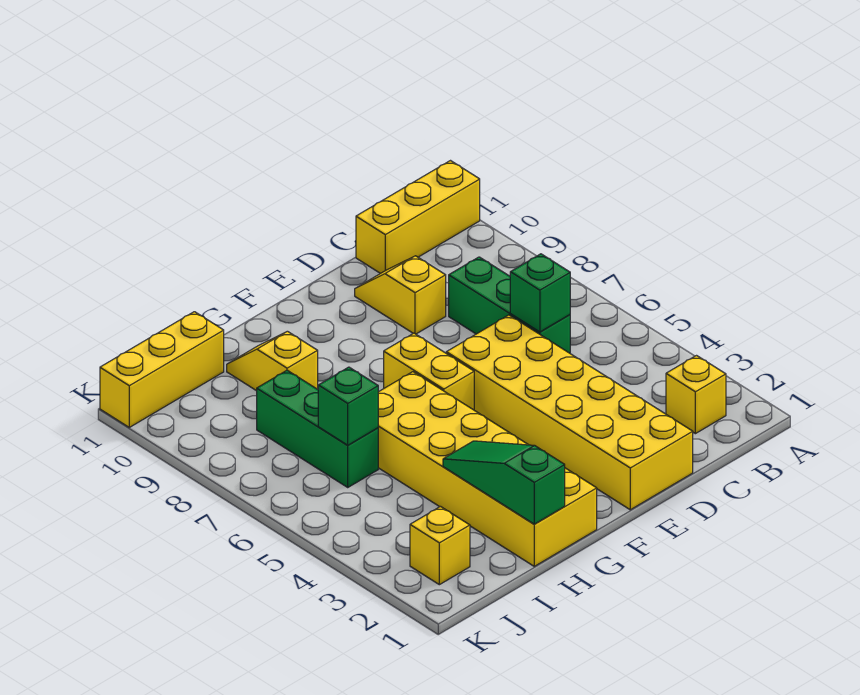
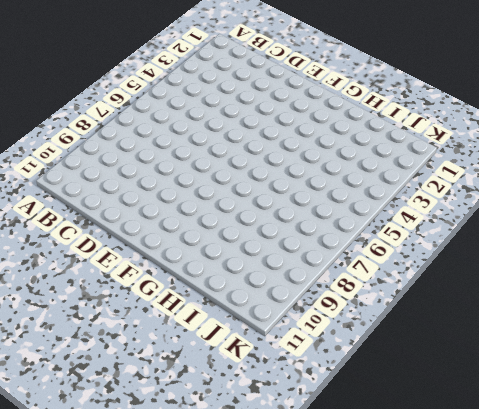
none -> yellow 1x3 brick [356,161,480,274]
none -> yellow 1x1 brick [666,356,726,434]
none -> green 1x3 brick [449,257,570,353]

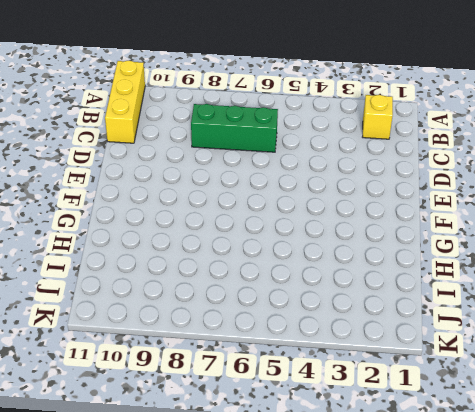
none -> yellow 2x6 brick [446,315,693,510]
none -> yellow 1x2 slope [355,256,446,334]
none -> yellow 1x2 brick [384,333,474,410]

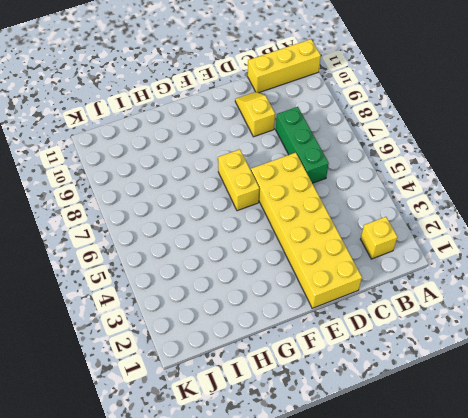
none -> yellow 2x6 brick [378,372,597,566]
none -> yellow 1x2 slope [227,331,318,391]
none -> green 1x3 brick [257,370,378,487]

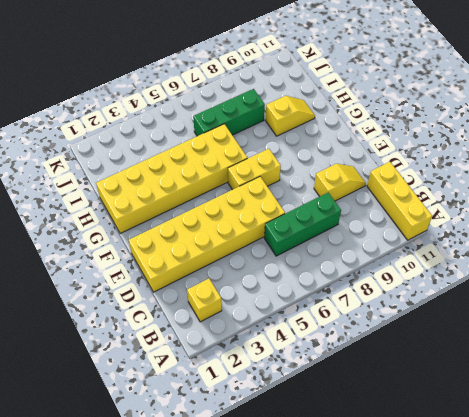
none -> yellow 1x3 brick [100,312,224,427]
none -> yellow 1x1 brick [410,507,470,585]
none -> green 1x1 brick [510,254,570,332]

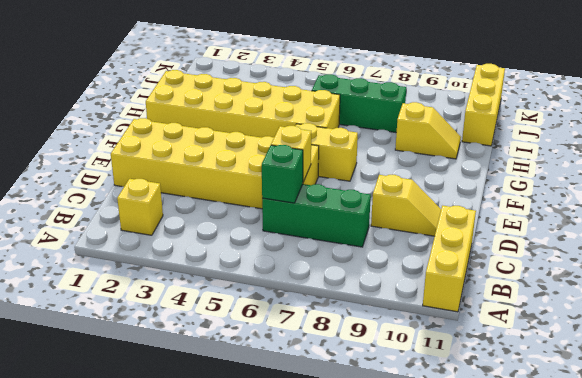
yellow 1x1 brick [271,126,311,182] -> yellow 1x1 brick moved to [410,507,470,585]
none -> green 1x3 slope [443,441,565,524]
none -> green 1x1 brick [318,367,378,445]

